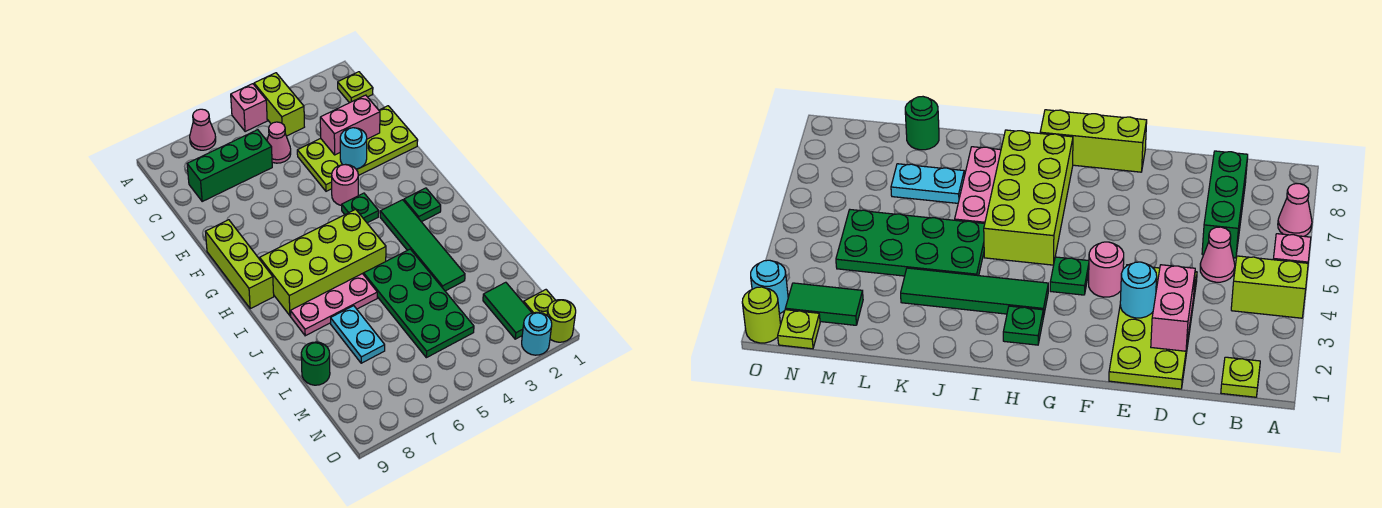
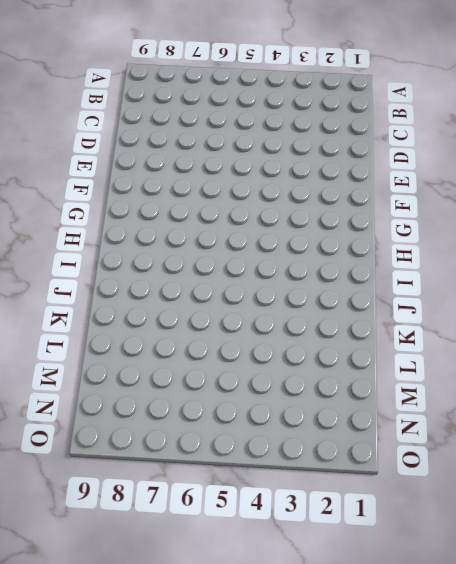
none -> lime 1x2 brick [254,73,304,136]
none -> pink 1x1 brick [231,84,267,132]
none -> pink 1x1 cone [190,109,216,150]

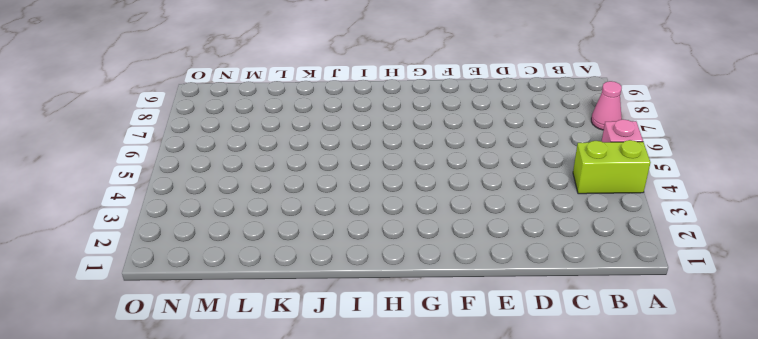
none -> lime 1x1 plate [338,72,373,103]
none -> pink 1x1 cone [267,122,291,163]
none -> green 1x3 brick [187,130,272,201]

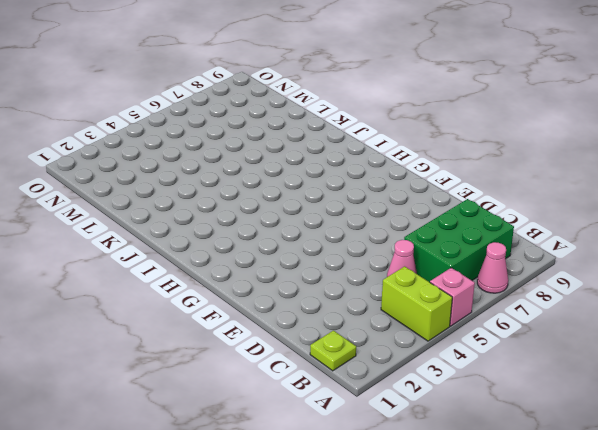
green 2x3 brick [404,199,514,282] -> green 1x3 brick [187,130,272,201]
none -> lime 2x4 plate [297,106,418,191]
none -> pink 1x1 round brick [332,165,358,206]
none -> lime 1x3 brick [205,220,274,309]

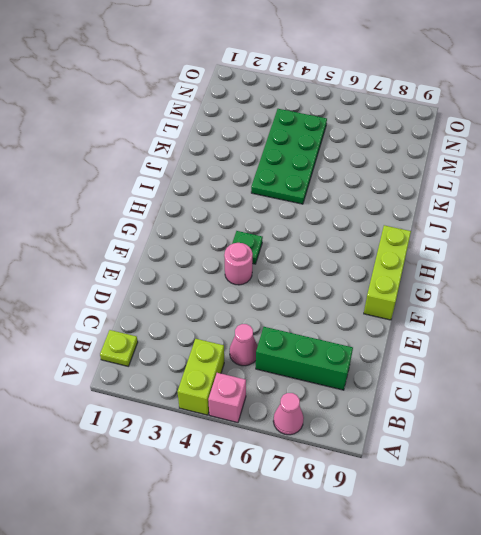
none -> lime 2x4 plate [297,106,418,191]
none -> green 1x1 plate [404,188,441,222]
none -> green 1x4 tile [380,200,465,291]

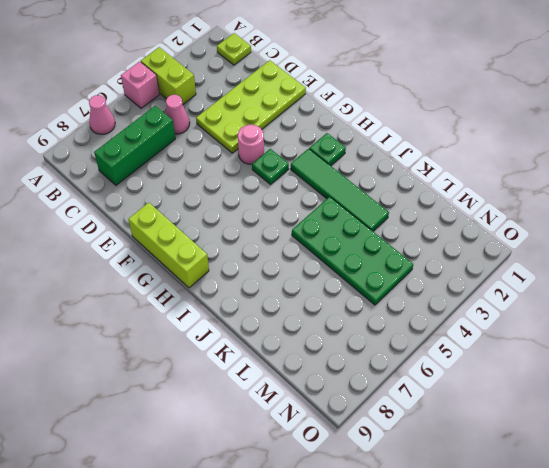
none -> lime 2x4 brick [260,209,386,316]
none -> pink 1x3 plate [290,274,377,336]
none -> cyan 1x2 plate [331,306,385,363]

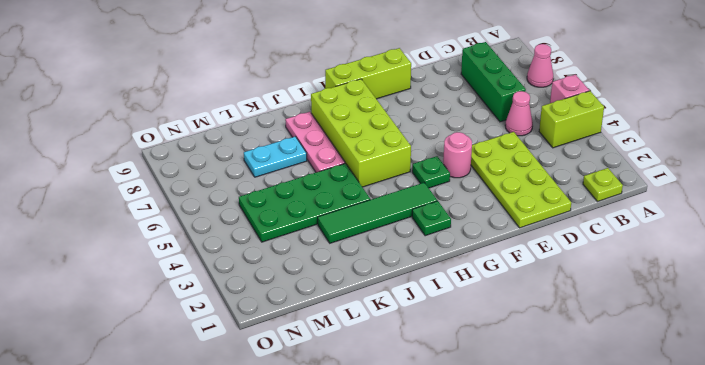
none -> green 1x1 round brick [301,342,330,385]
none -> green 1x2 tile [483,282,532,339]
none -> lime 1x1 plate [524,290,556,315]

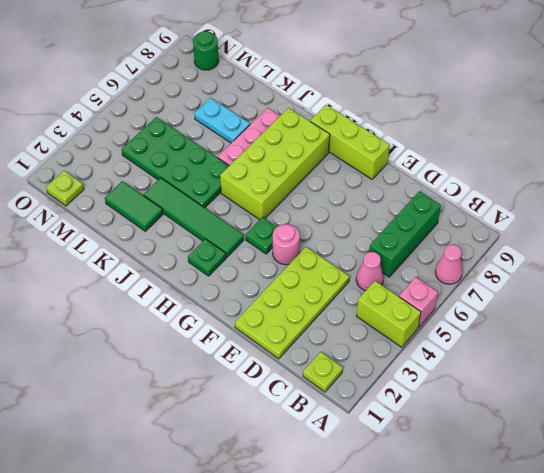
green 1x2 tile [105,181,163,231] -> green 1x2 tile moved to [483,282,532,339]
green 1x1 round brick [193,31,219,70] -> green 1x1 round brick moved to [301,342,330,385]
none -> lime 1x1 round brick [547,300,576,342]
none -> cyan 1x1 round brick [522,312,552,355]
none -> pink 1x2 brick [320,95,380,155]

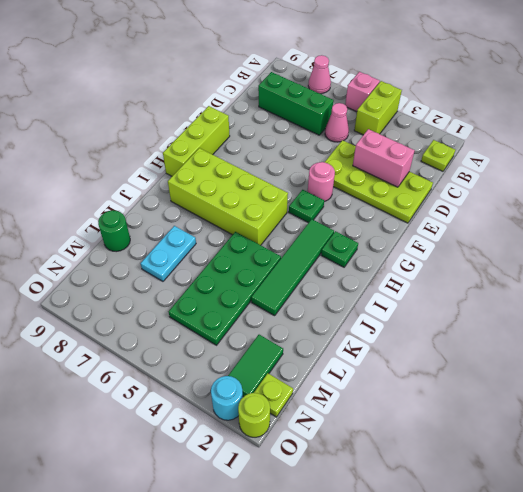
none -> pink 1x3 plate [290,274,377,336]
none -> cyan 1x1 round brick [340,128,367,169]

